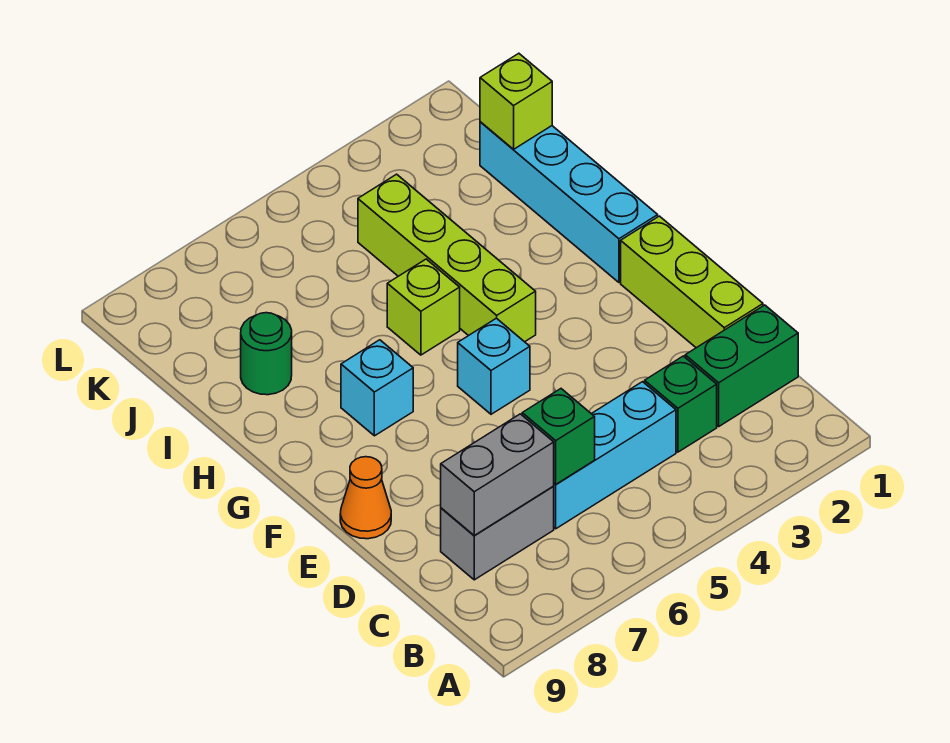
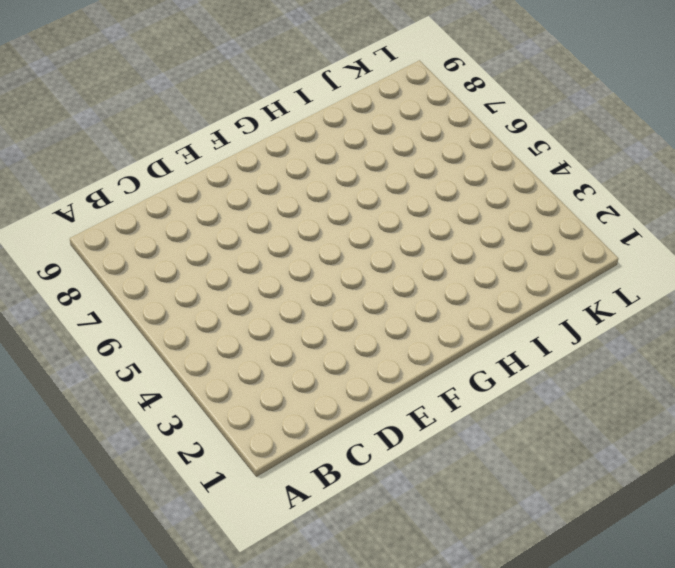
none -> green 1x2 brick [685,305,798,426]
none -> green 1x1 brick [645,356,717,452]
none -> cyan 1x3 brick [554,382,676,529]

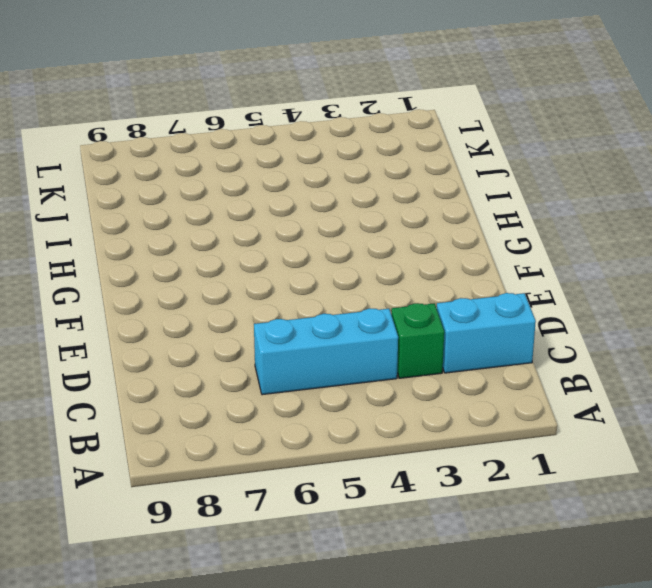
cyan 1x2 brick [437,293,536,373] -> green 1x2 brick [685,305,798,426]
none -> grey 1x2 brick [441,486,554,580]
none -> lime 1x3 brick [621,216,763,348]
none -> orange 1x1 cone [340,457,391,539]

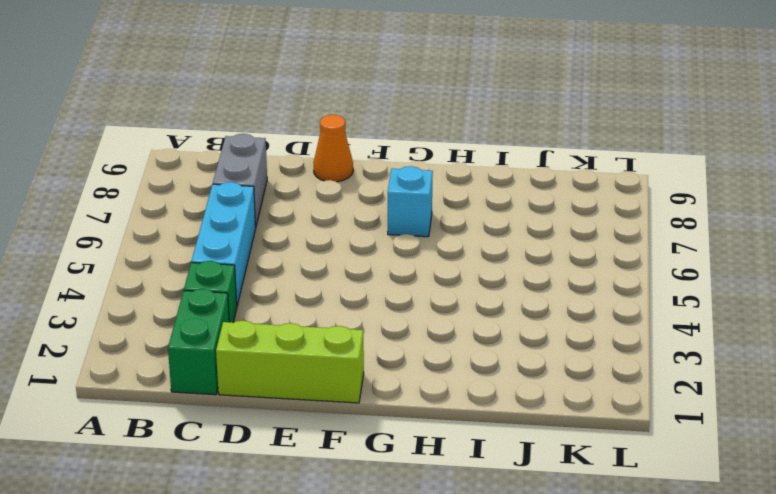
none -> cyan 1x1 brick [458,318,530,414]
none -> cyan 1x4 brick [480,122,658,282]
none -> lime 1x4 brick [358,174,536,342]

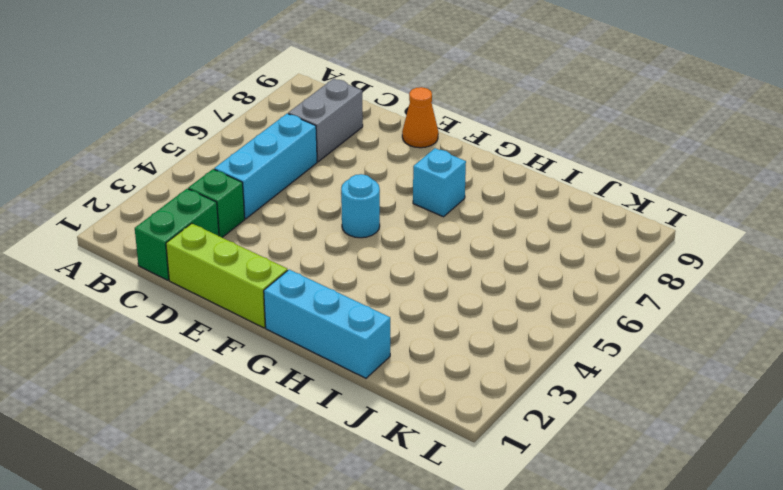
cyan 1x1 round brick [341,174,380,238] -> cyan 1x1 brick [458,318,530,414]
cyan 1x3 brick [264,270,390,378] -> cyan 1x4 brick [480,122,658,282]
none -> lime 1x4 brick [358,174,536,342]
none -> lime 1x1 brick [387,259,460,355]
none -> green 1x1 round brick [241,313,292,395]

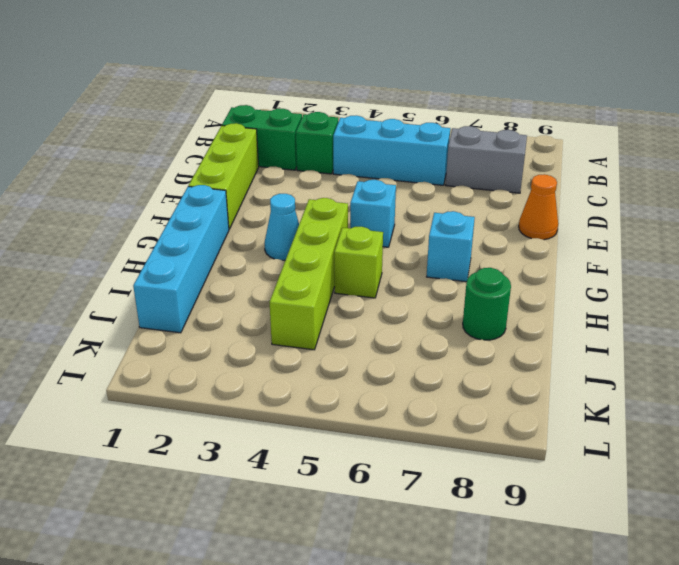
cyan 1x1 cone [265,194,299,260] -> none
none -> green 1x1 brick [522,389,595,484]
none -> grey 1x2 brick [441,414,554,535]
none -> lime 1x1 brick [480,53,552,149]

